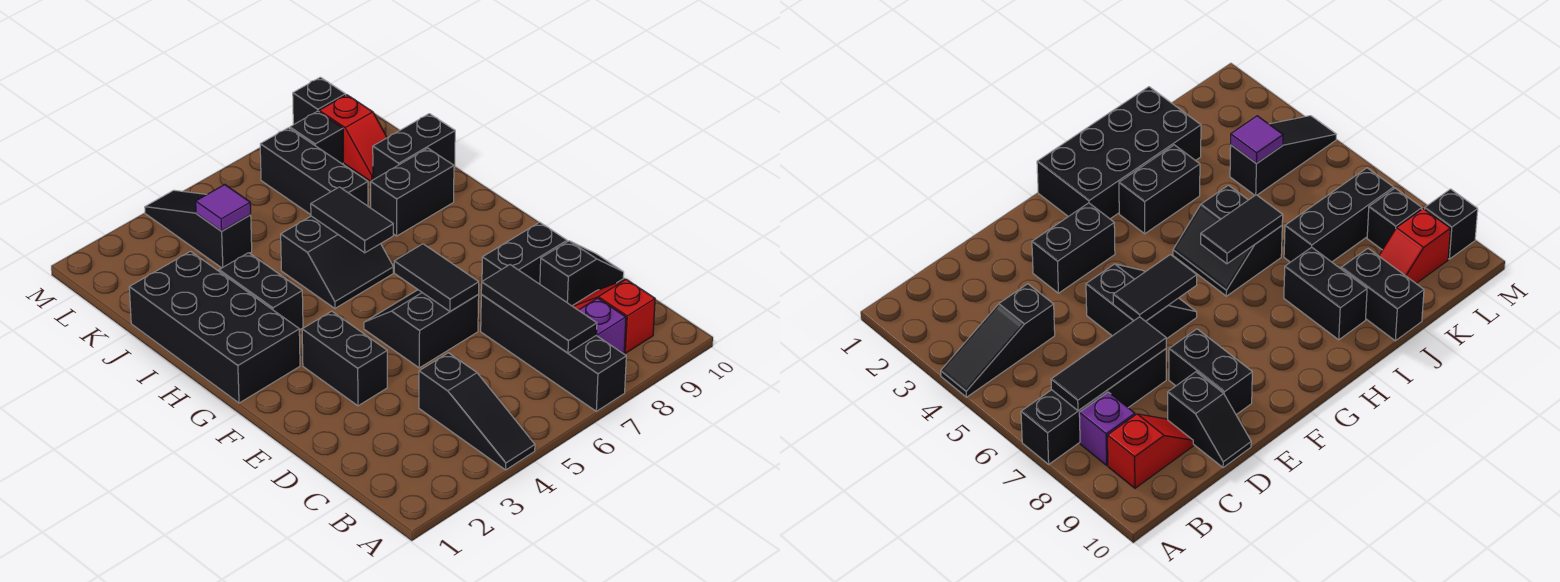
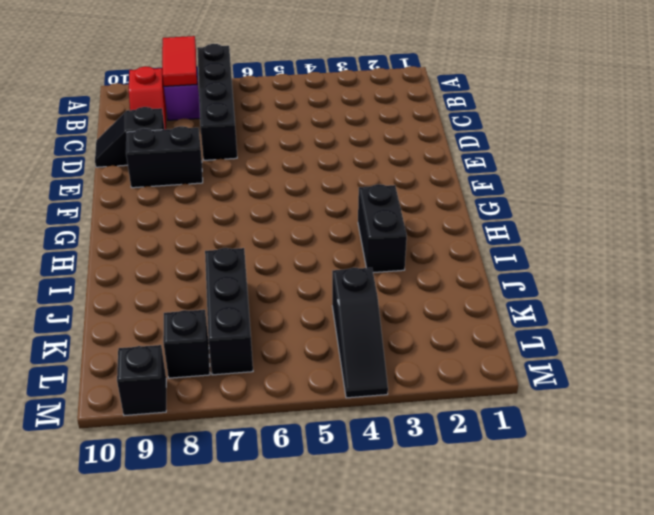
red 1x2 tile [162,36,197,86] -> none
none -> black 1x3 slope [419,353,535,470]
none -> black 1x2 brick [302,311,387,406]
none -> black 2x2 slope [364,290,479,368]

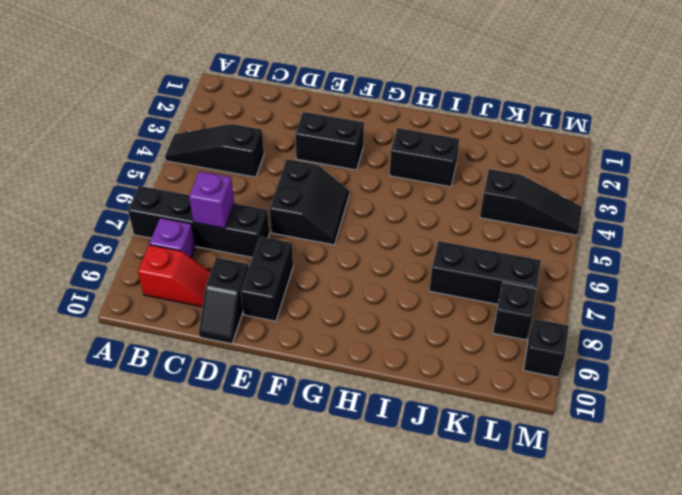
purple 1x1 brick [189,171,234,228] -> black 1x3 tile [481,265,597,353]
none -> black 2x4 brick [129,251,300,403]
none -> black 2x2 slope [281,216,393,308]
none -> black 1x2 brick [371,148,454,236]

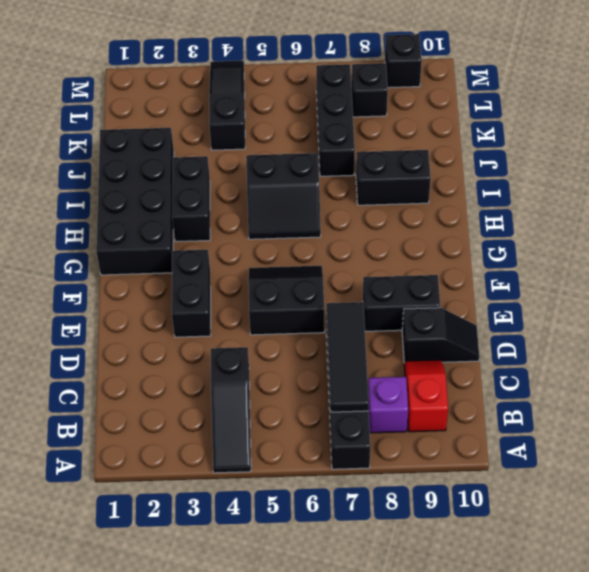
none -> black 1x2 brick [373,114,455,180]
none -> red 1x2 slope [319,95,387,181]
none -> black 1x2 tile [394,244,479,311]

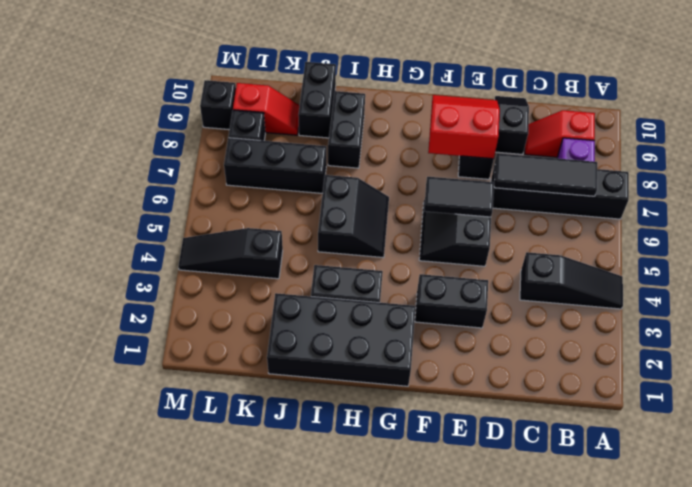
red 2x2 slope [428,95,500,159] -> none
none -> black 1x2 tile [311,187,393,253]
none -> purple 1x1 tile [196,185,251,231]

